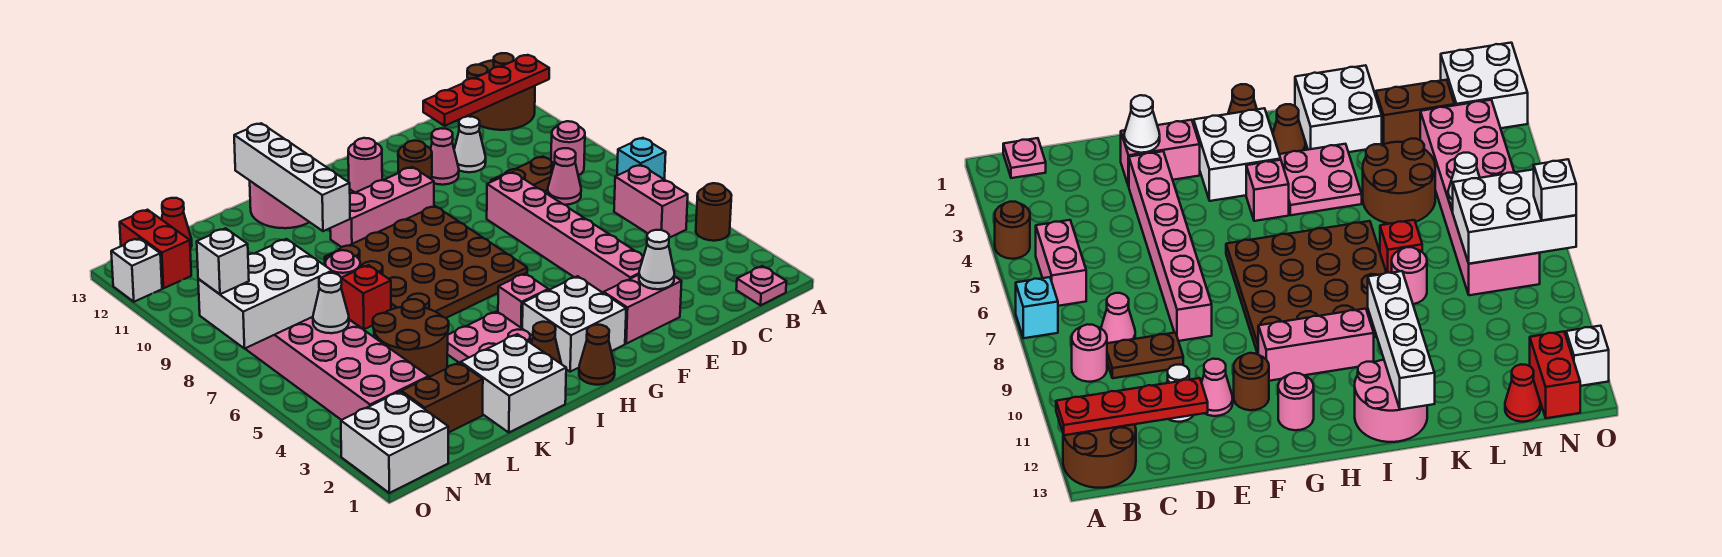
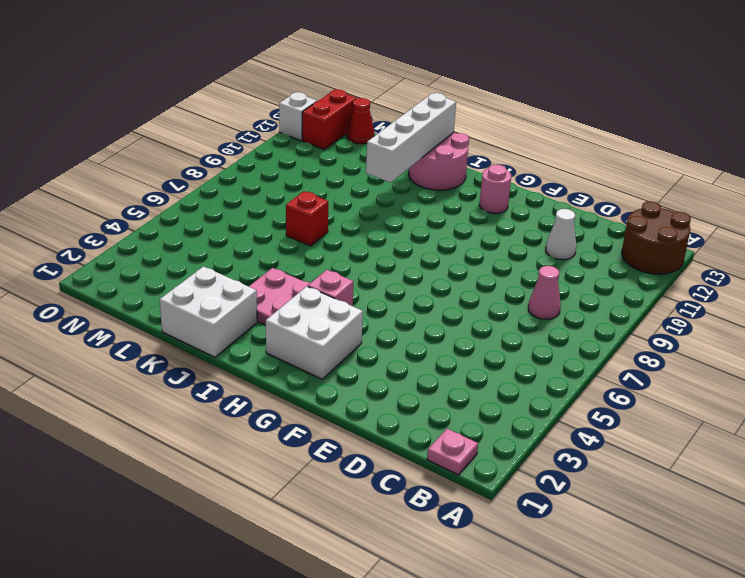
none -> brown 1x1 round brick [696,183,732,241]
none -> cyan 1x1 brick [617,138,666,180]
none -> pink 1x2 brick [614,165,688,238]
none -> pink 1x1 round brick [551,121,585,175]

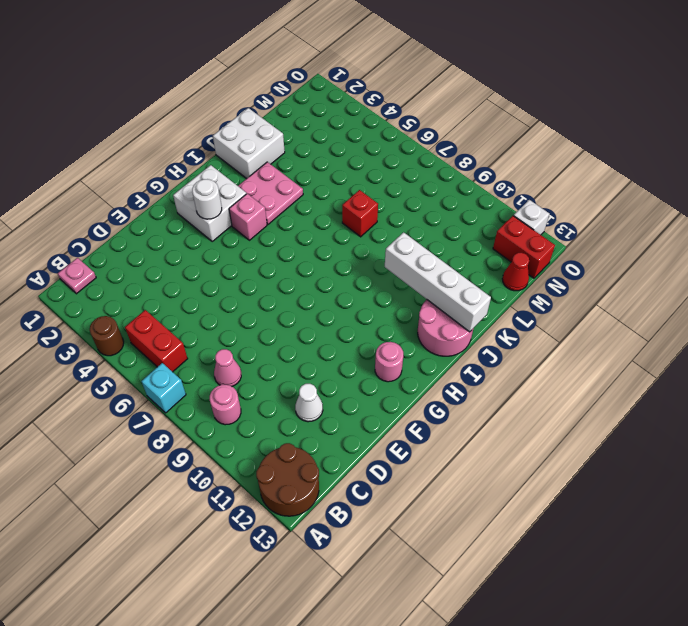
red 1x2 brick [125,310,188,372] -> pink 1x2 brick [614,165,688,238]
white 1x1 round brick [192,179,222,219] -> none
none -> brown 1x2 plate [491,157,554,191]
none -> pink 1x2 brick [604,275,682,344]
none -> pink 1x6 brick [487,172,644,293]
none -> pink 1x1 cone [431,128,459,185]

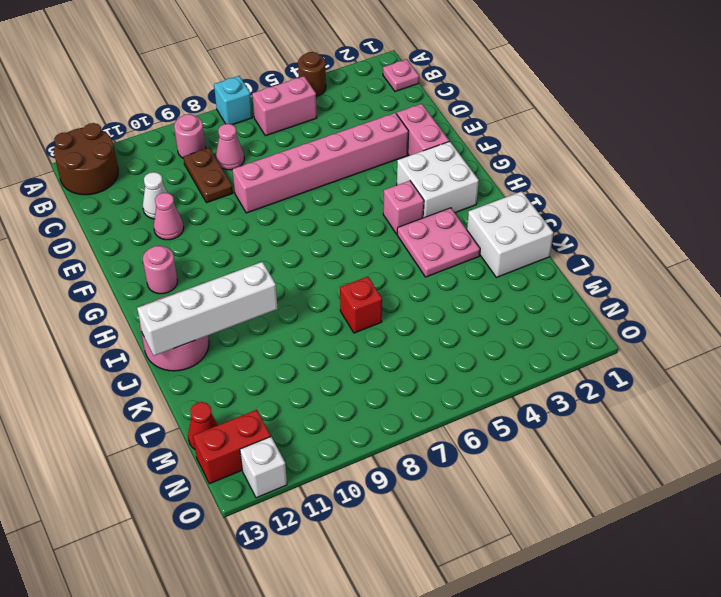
none -> brown 1x1 round brick [398,141,432,179]
none -> brown 4x4 plate [325,206,527,318]
none -> pink 1x3 brick [330,167,434,247]
none -> brown 1x1 cone [579,325,615,385]

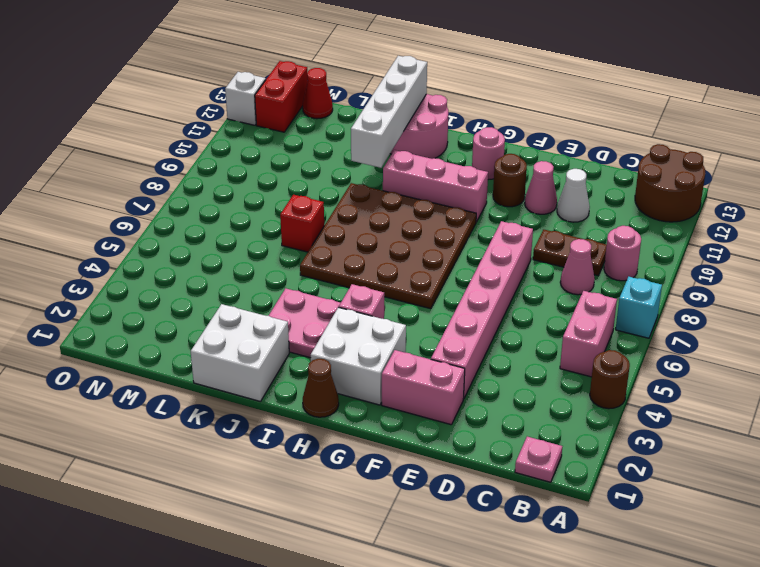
none -> brown 1x1 cone [531,322,561,364]
none -> brown 2x2 round brick [373,299,449,377]
none -> pink 1x1 round brick [325,250,360,278]
none -> brown 1x2 brick [401,363,483,433]

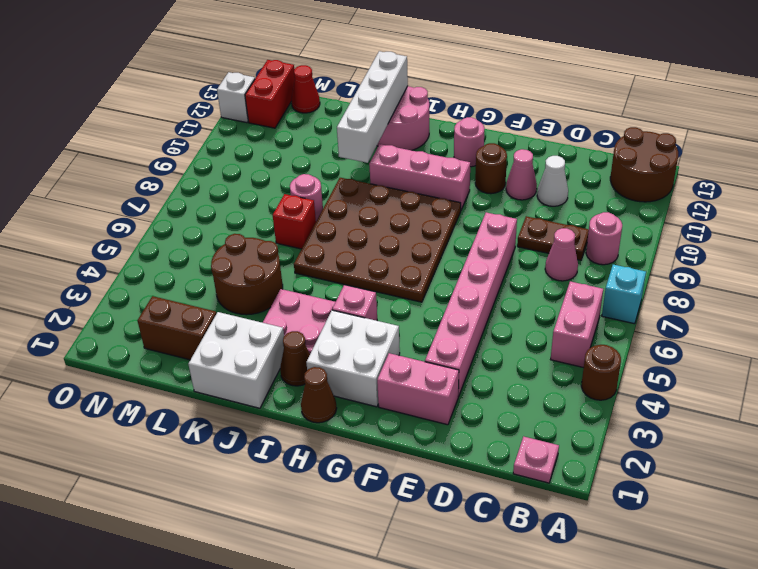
none -> pink 2x6 brick [245,317,429,420]
none -> white 2x2 brick [341,392,448,493]
none -> red 1x4 plate [423,55,549,126]
none -> white 1x1 cone [639,230,674,289]

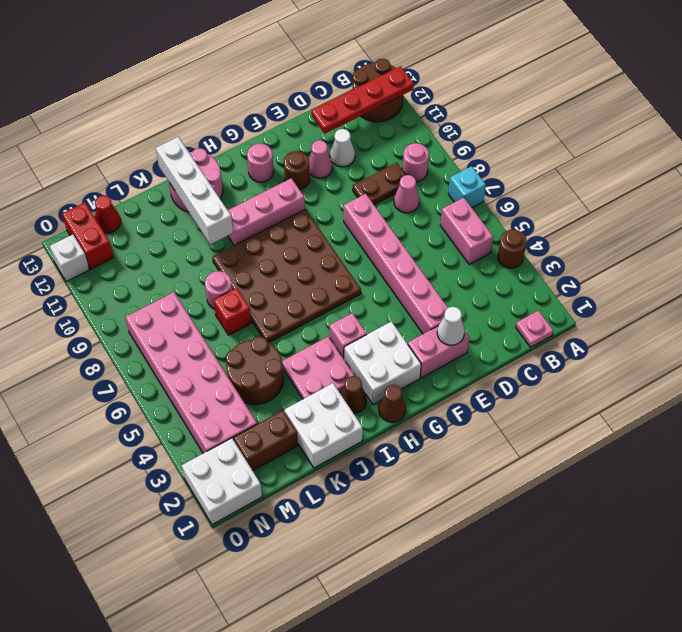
none -> white 1x1 cone [313,273,349,333]
none -> white 2x3 brick [198,239,332,349]
none -> white 1x1 brick [197,228,249,294]

